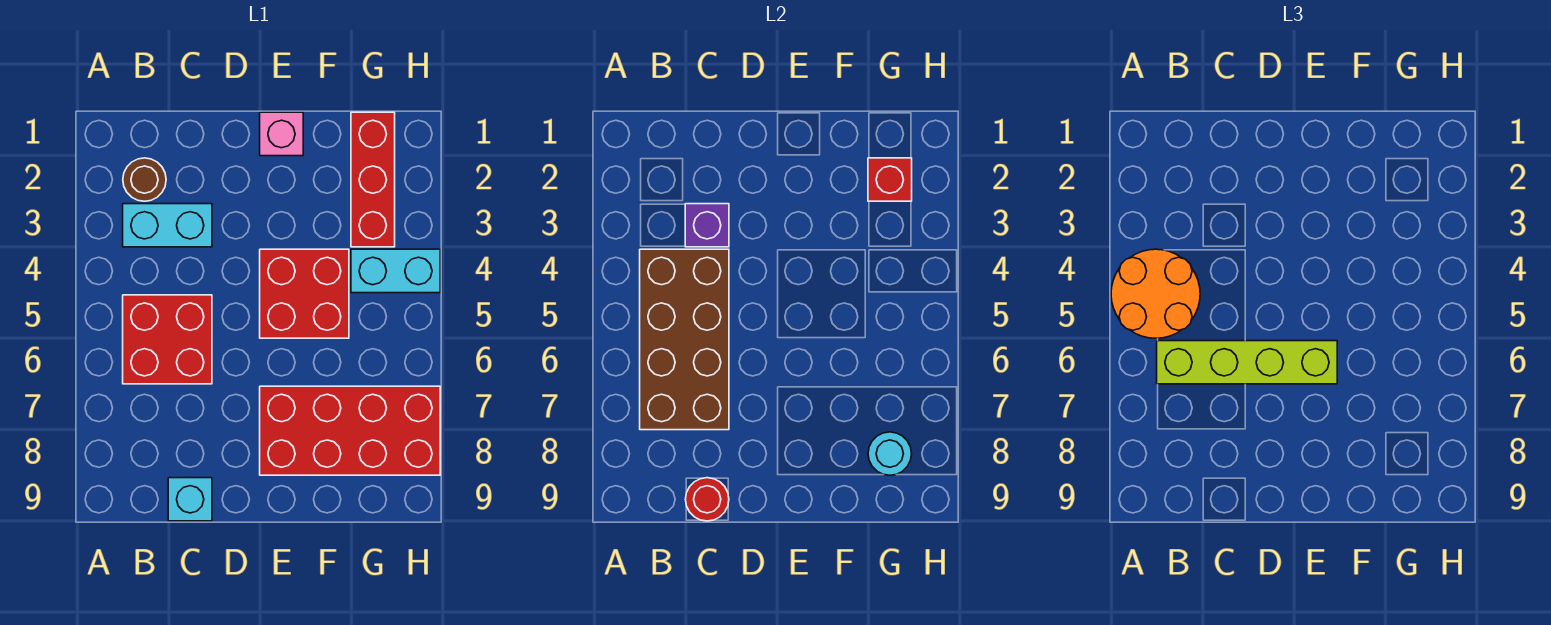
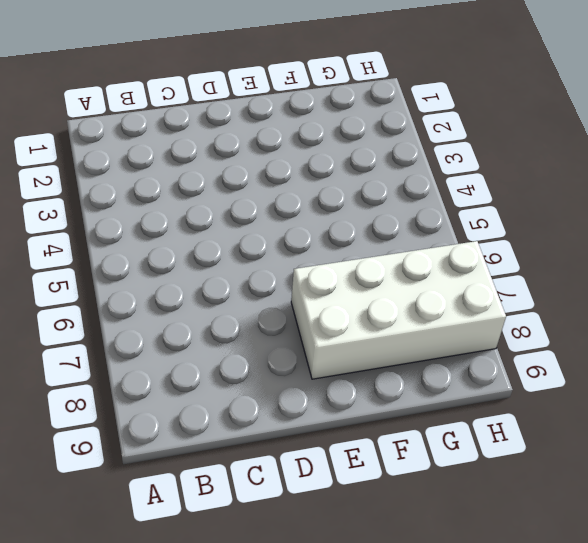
white 2x4 brick [291,241,506,379] -> red 2x4 brick [260,386,440,475]
none -> brown 1x1 round brick [123,158,166,201]
none -> cyan 1x2 brick [123,204,212,247]
none -> red 2x2 brick [123,295,212,384]

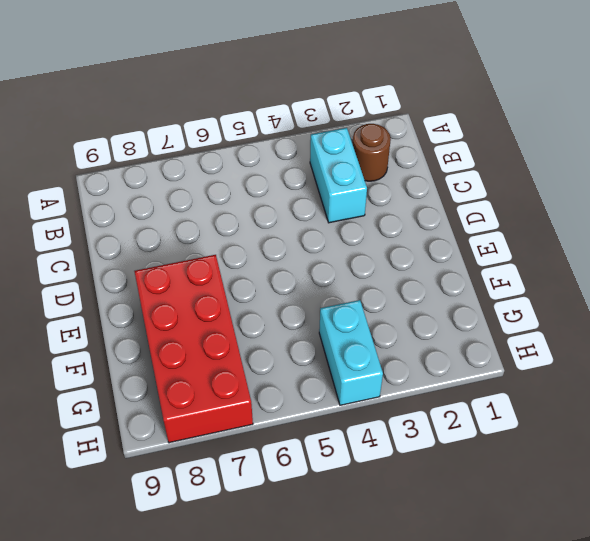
none -> red 2x2 brick [123,295,212,384]
none -> cyan 1x1 brick [168,478,212,521]
none -> pink 1x1 brick [260,112,303,156]

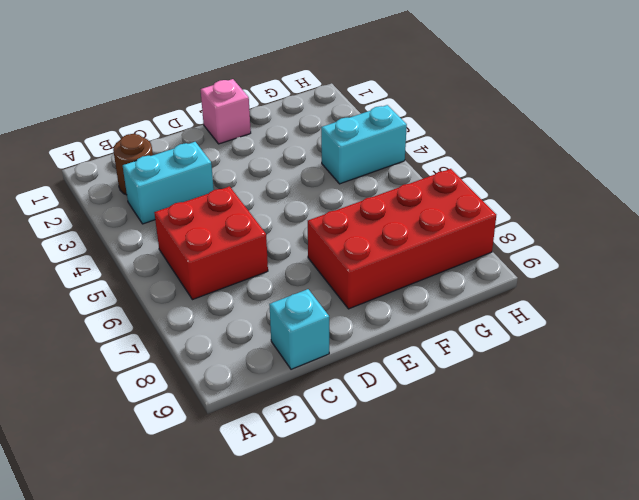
none -> red 2x2 brick [260,249,349,338]
none -> red 1x3 brick [351,112,395,247]
none -> brown 2x4 brick [640,249,729,430]

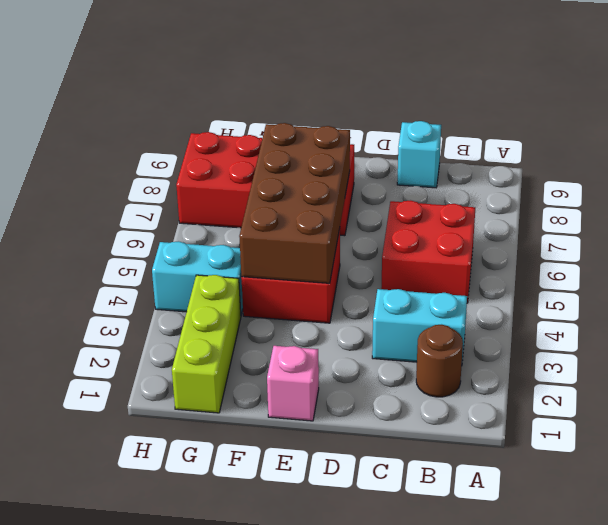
brown 2x4 brick [239,123,350,283] -> brown 2x4 brick moved to [640,249,729,430]
lime 1x3 brick [172,275,241,413] -> red 1x3 brick [351,112,395,247]
none -> purple 1x1 brick [685,204,729,247]
none -> red 1x1 round brick [685,478,729,521]
none -> red 1x1 brick [868,158,912,201]

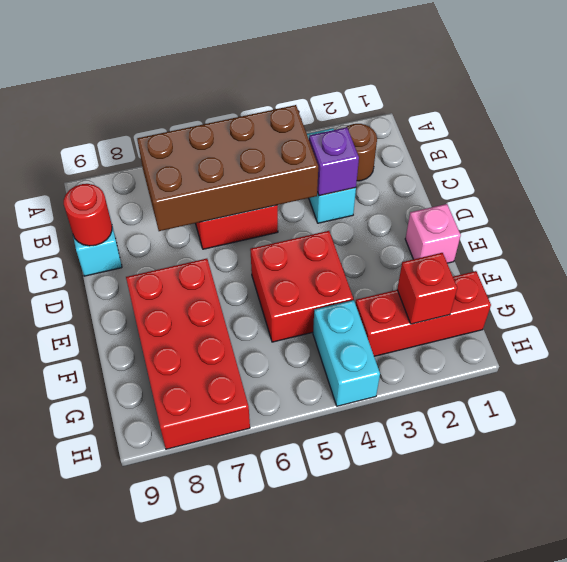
none -> cyan 1x1 round brick [868,432,912,475]
none -> orange 2x2 round brick [1111,249,1200,338]
none -> lime 1x4 brick [1157,341,1337,384]

